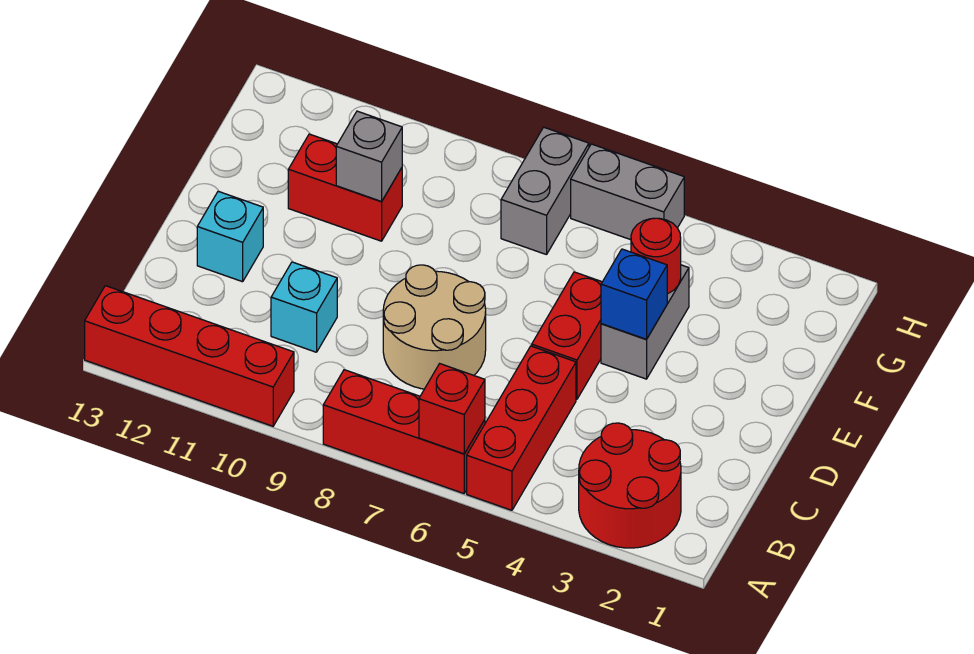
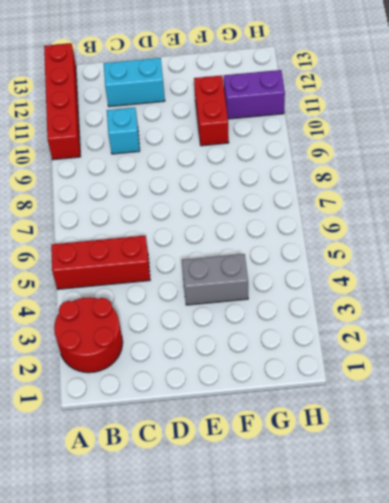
cyan 1x2 brick [104,58,165,107] -> cyan 1x1 brick [197,191,263,282]
purple 1x2 brick [224,70,285,119] -> none
none -> red 1x3 brick [323,370,485,493]
none -> tan 2x2 round brick [383,265,486,389]
none -> red 1x2 brick [532,272,602,399]

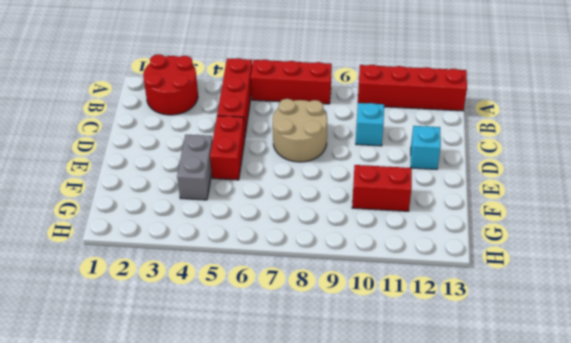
none -> grey 1x2 brick [501,127,589,255]
none -> grey 1x2 brick [571,144,684,240]
none -> red 1x1 brick [419,364,485,454]

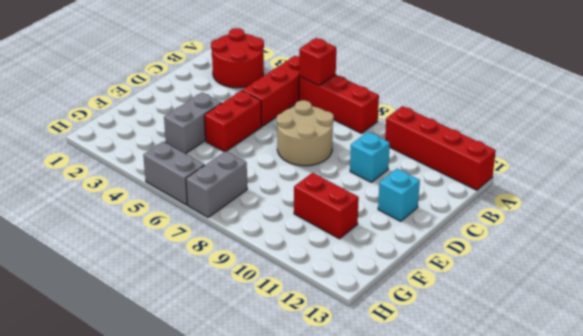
none -> blue 1x1 brick [601,249,667,339]
none -> red 1x1 round brick [631,218,681,294]
none -> grey 1x1 brick [336,111,402,201]

